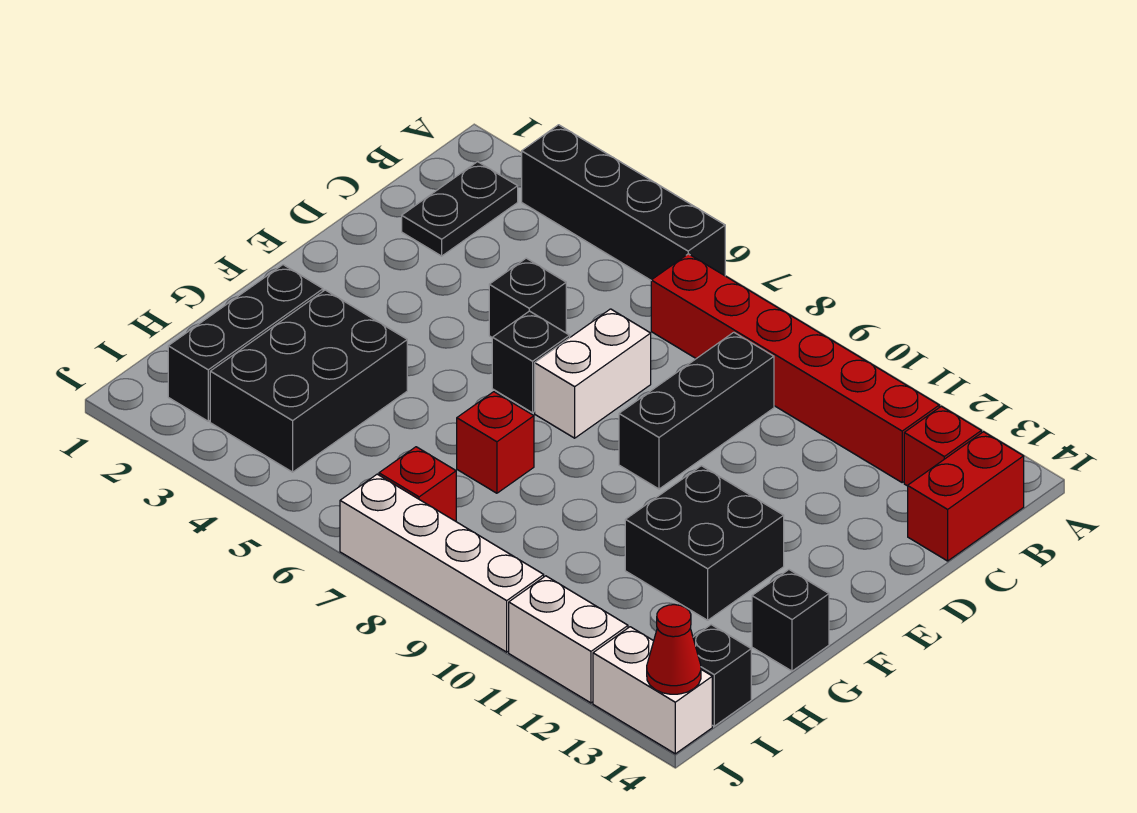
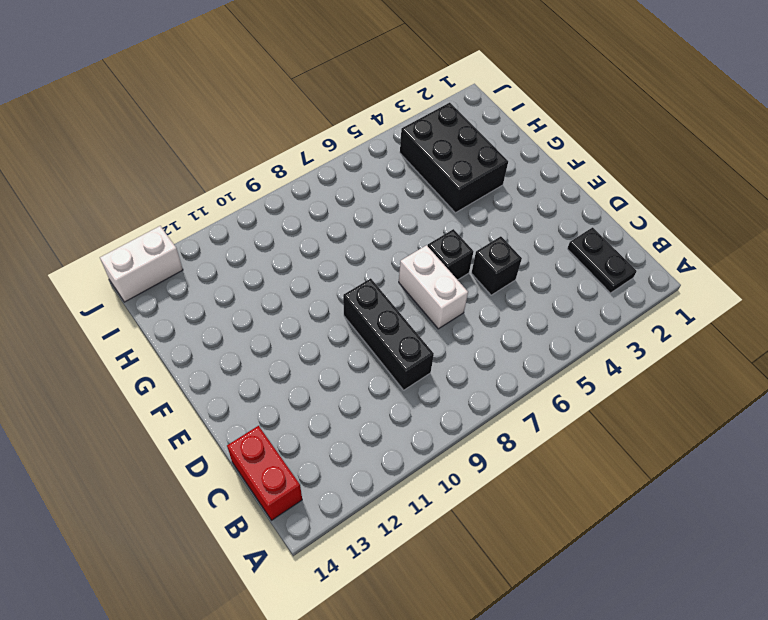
none -> black 1x4 brick [522,125,725,280]
none -> red 1x6 brick [651,254,939,482]
none -> red 1x1 brick [904,406,981,486]

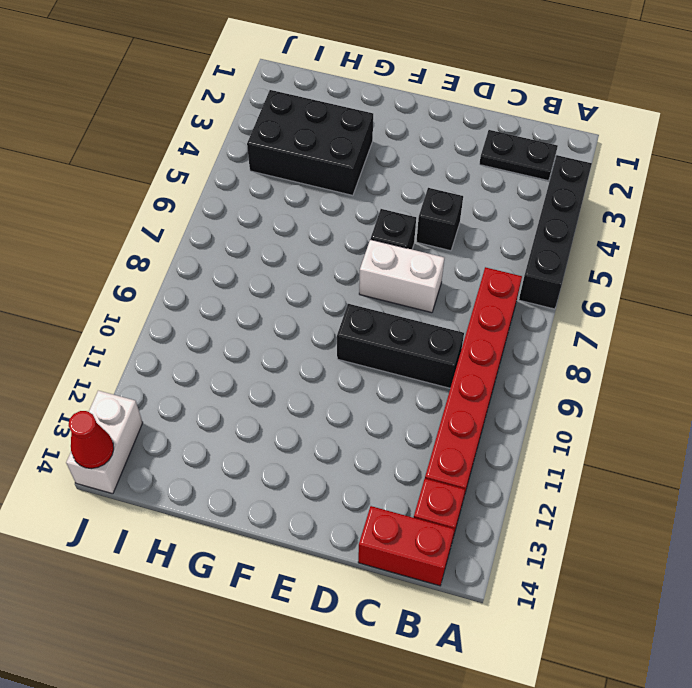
none -> black 2x2 brick [625,466,784,620]
none -> black 1x3 brick [168,265,323,421]
none -> red 1x1 brick [457,392,534,493]

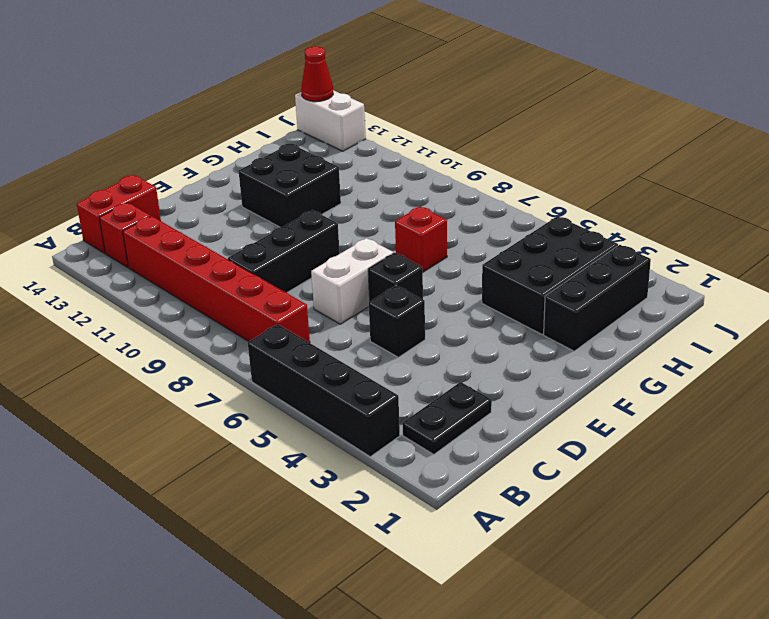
none -> black 1x1 brick [752,570,829,671]
none -> red 1x1 brick [379,447,456,521]
none -> black 1x1 brick [693,625,751,726]

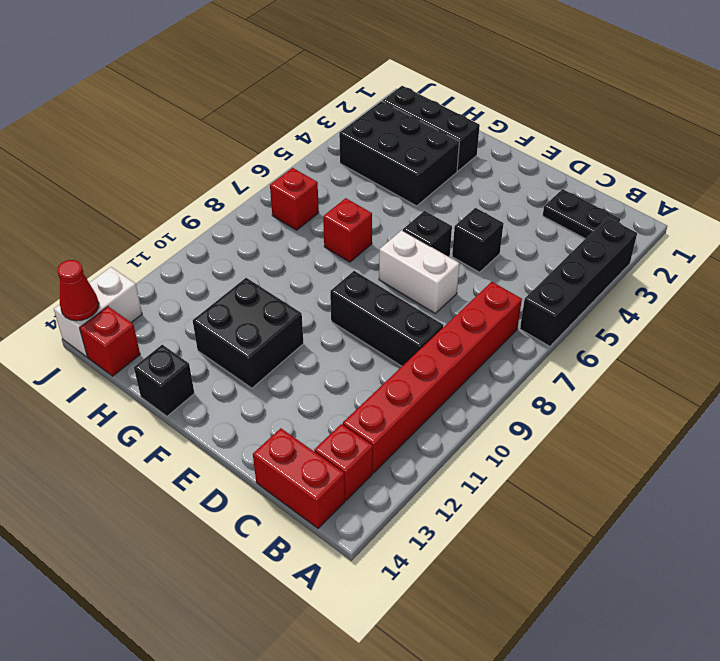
red 1x1 brick [80,307,140,376] -> black 1x1 brick [693,625,751,726]
none -> white 1x4 brick [340,474,544,652]
none -> white 1x2 brick [509,576,628,703]

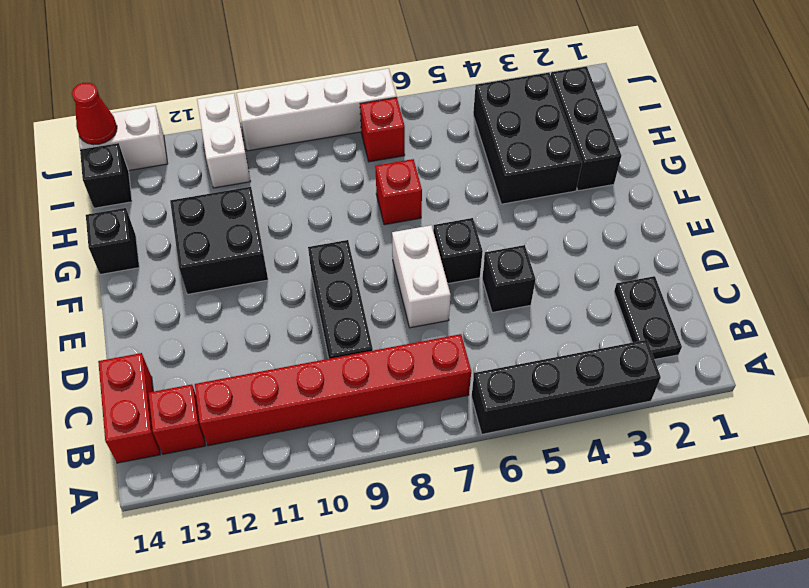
white 1x2 brick [197,93,251,188] -> white 1x2 brick turned to [509,576,628,703]

